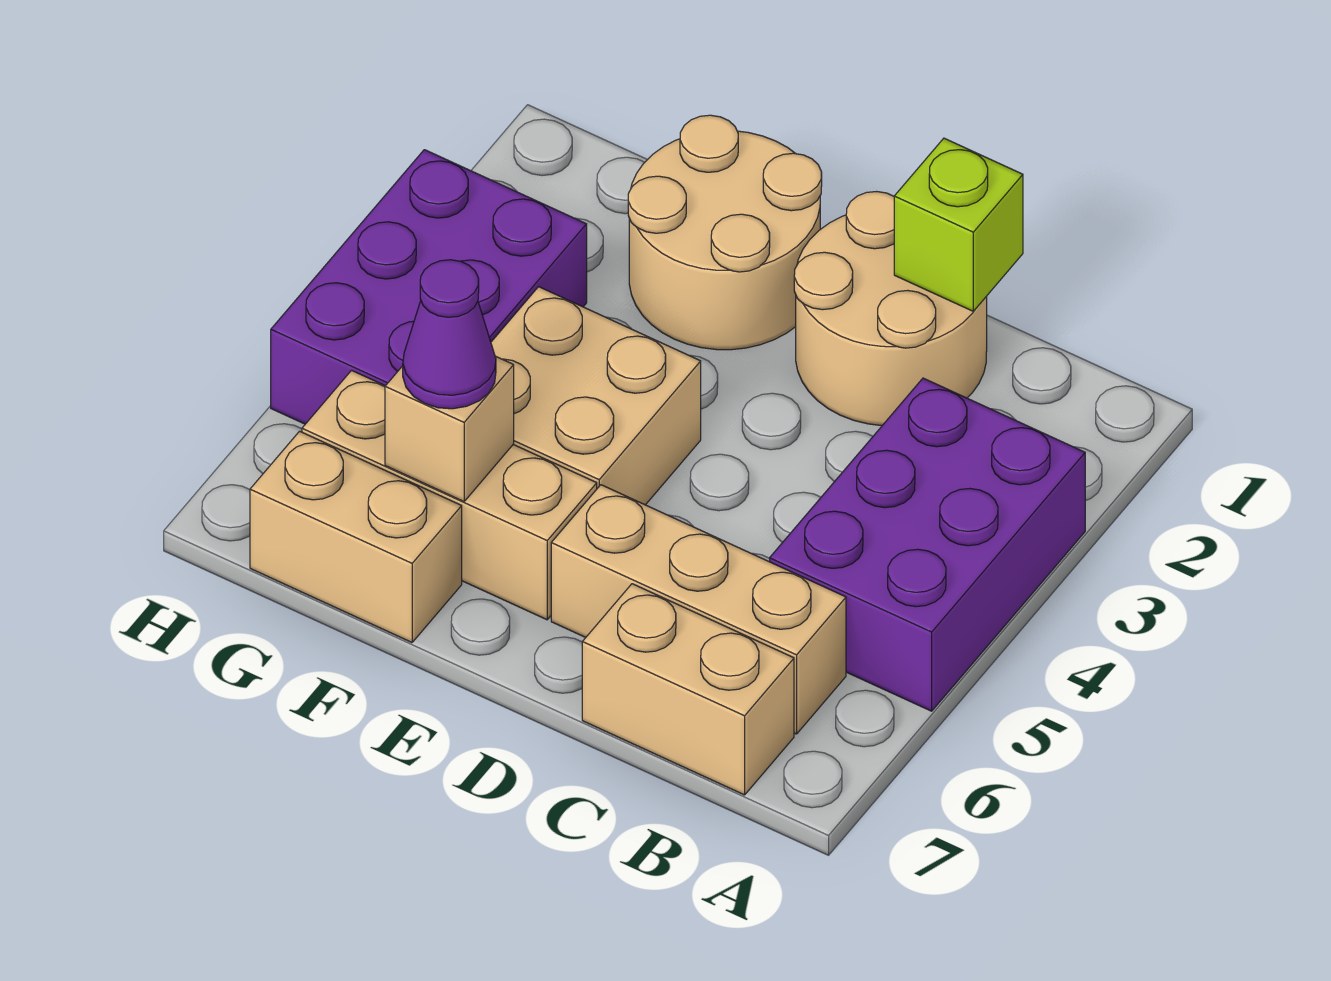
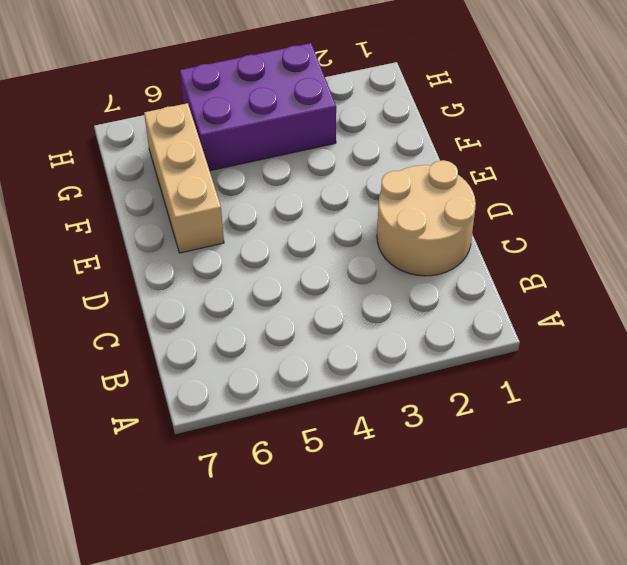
none -> purple 2x3 brick [770,378,1085,711]
none -> tan 1x3 brick [551,485,846,734]
none -> tan 1x2 brick [582,584,794,795]

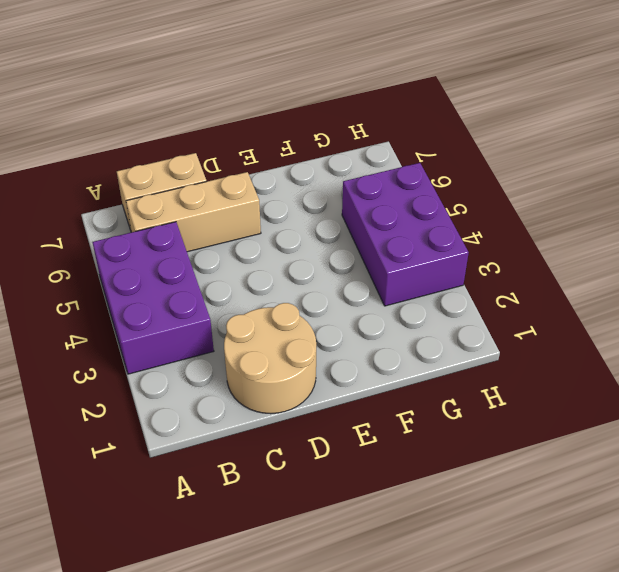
none -> tan 2x2 round brick [628,115,822,350]
none -> tan 2x2 brick [491,287,701,505]
none -> tan 1x3 brick [302,370,597,620]

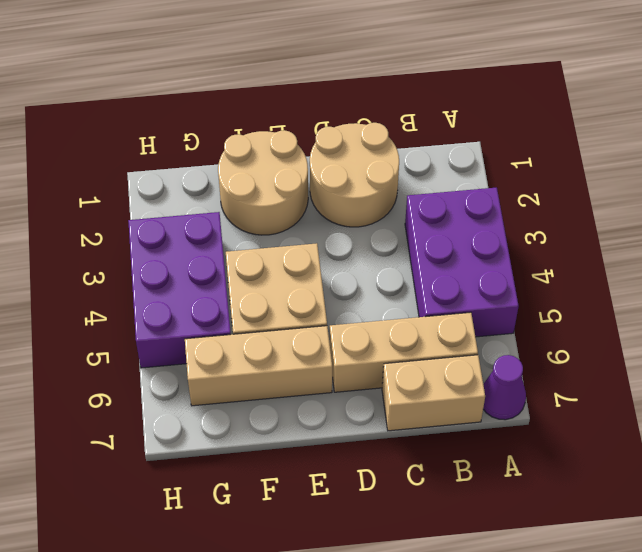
purple 1x1 cone [483,355,526,420] -> purple 1x1 cone moved to [403,260,496,409]
none -> tan 1x2 brick [250,431,462,642]
none -> lime 1x1 brick [894,138,1023,311]
none -> tan 1x1 brick [385,356,514,501]

